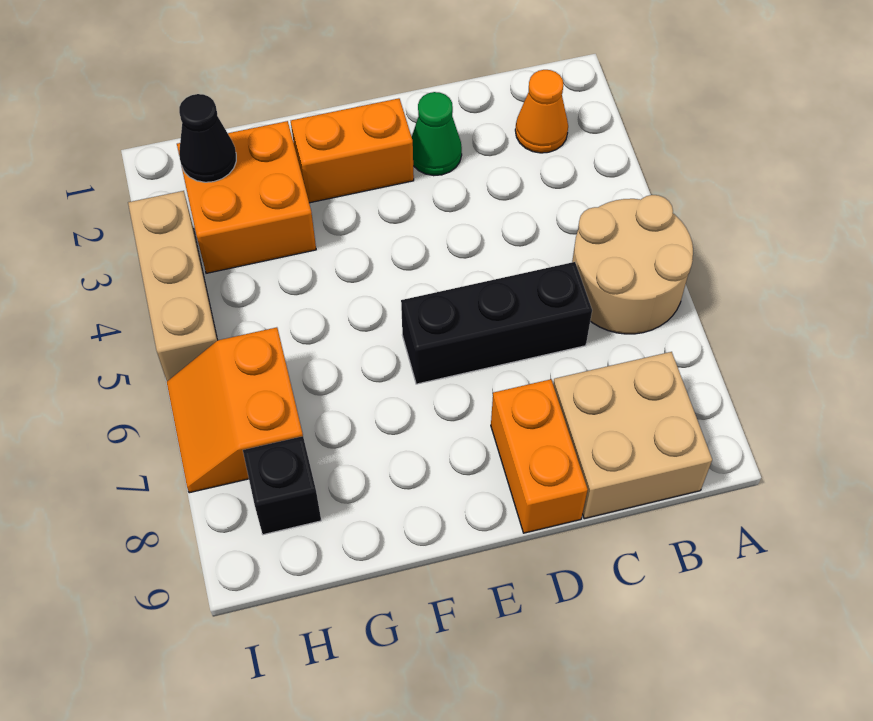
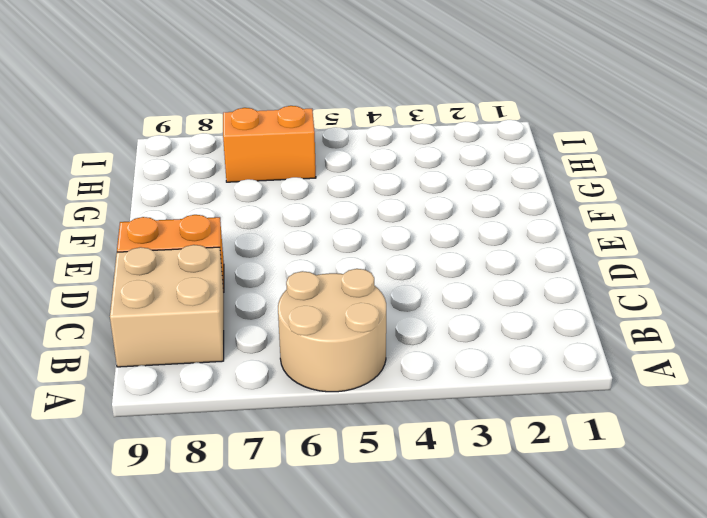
none -> orange 1x1 cone [515,70,568,153]
none -> black 1x3 brick [401,262,592,384]
none -> green 1x1 cone [412,92,462,176]

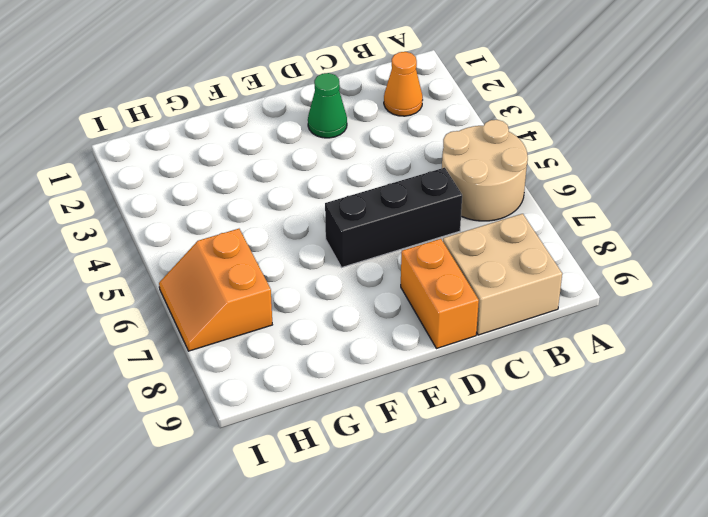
none -> orange 1x2 brick [291,98,414,203]
none -> orange 2x2 brick [177,121,316,273]
none -> black 1x1 brick [243,436,321,535]

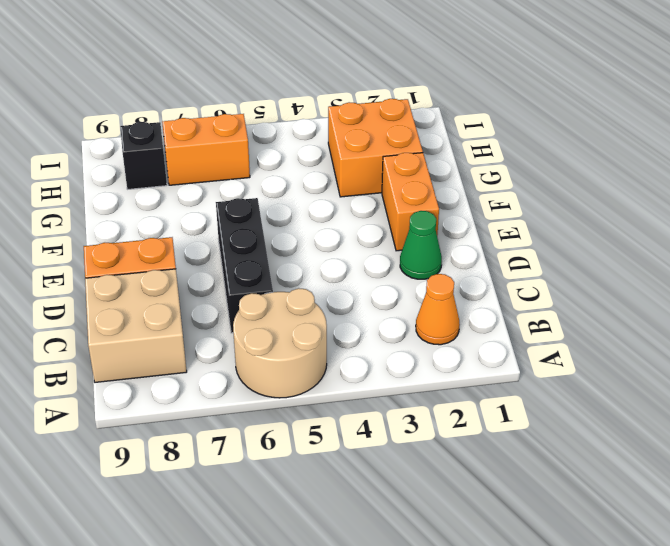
none -> tan 1x3 brick [128,191,217,381]
none -> black 1x1 cone [179,94,236,182]

